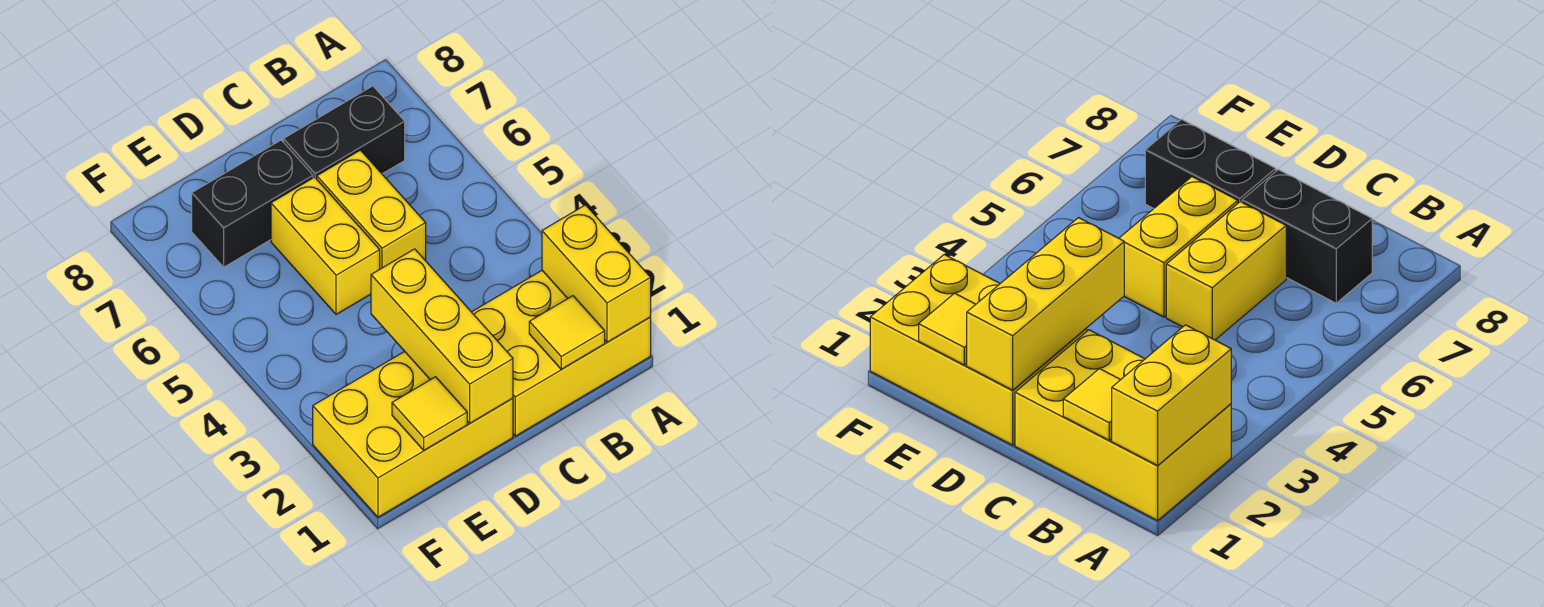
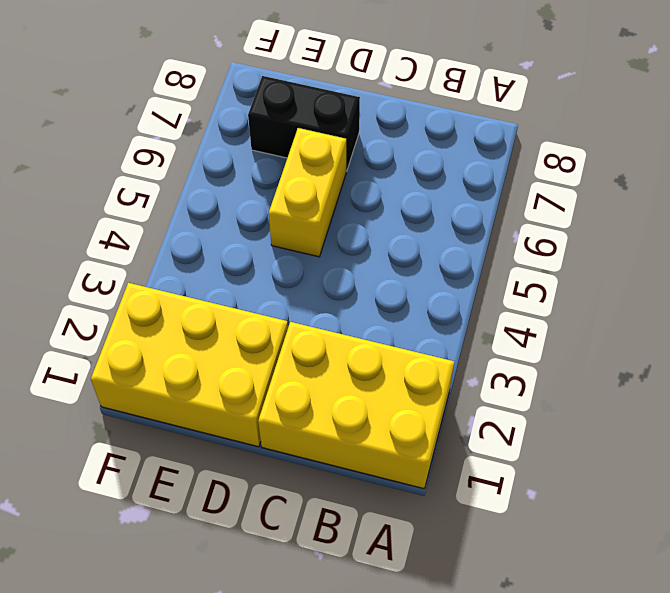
none -> black 1x2 brick [283,86,405,179]
none -> yellow 1x2 brick [317,150,426,269]

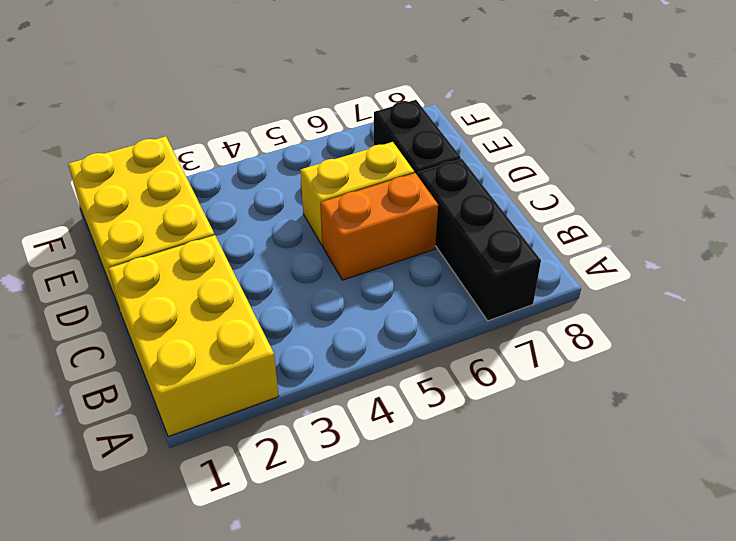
black 1x3 brick [418,159,541,321] -> black 1x2 brick [283,86,405,179]
orange 1x2 brick [321,173,438,280] -> yellow 1x2 brick [317,150,426,269]
none -> yellow 1x2 brick [542,205,651,342]
none -> yellow 1x1 tile [529,296,605,369]

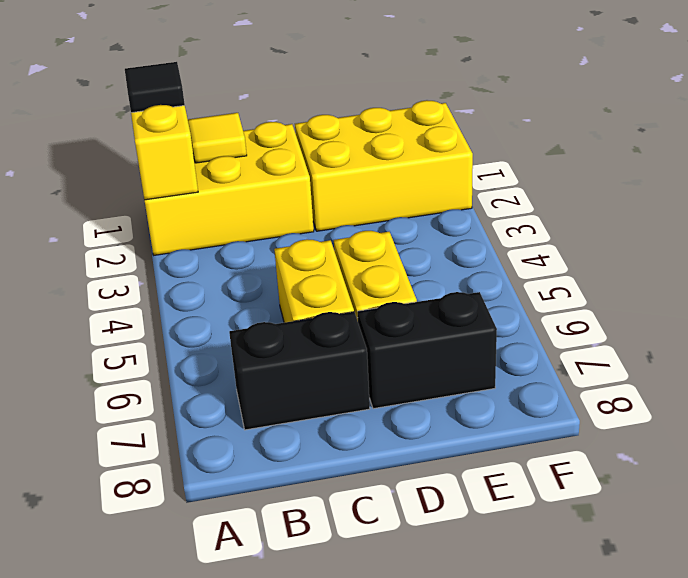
black 1x1 tile [125,62,185,113] -> none
none -> yellow 1x3 brick [371,249,513,423]
none -> yellow 1x1 tile [392,377,467,450]

